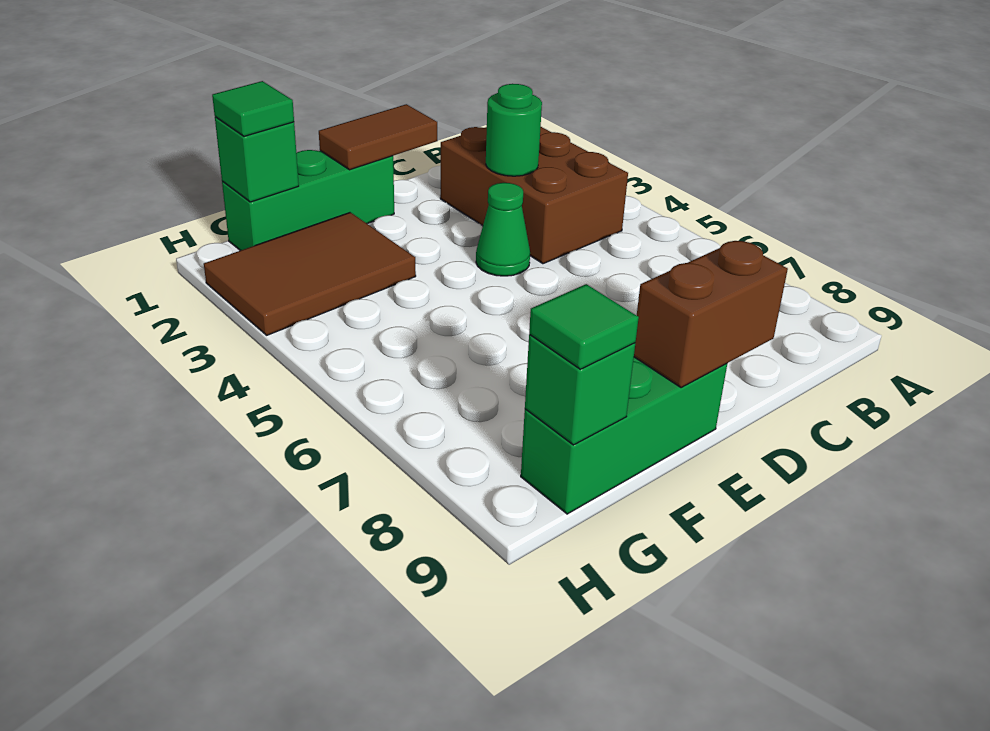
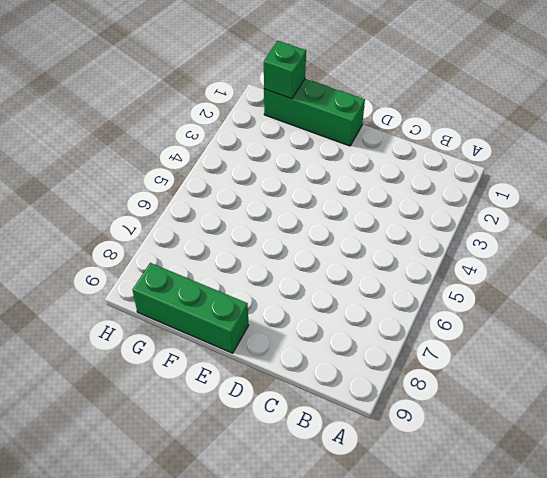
none -> brown 2x3 brick [440,127,628,264]
none -> green 1x1 cone [476,183,530,276]
none -> brown 2x3 tile [204,212,416,335]

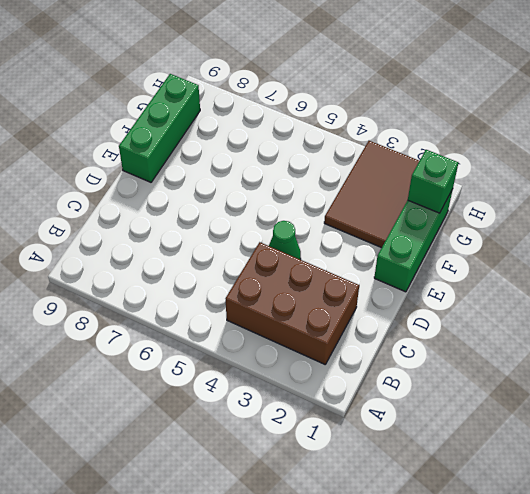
none -> green 1x1 round brick [486,84,542,176]
none -> brown 1x2 tile [319,104,437,170]
none -> brown 1x2 brick [634,241,788,388]

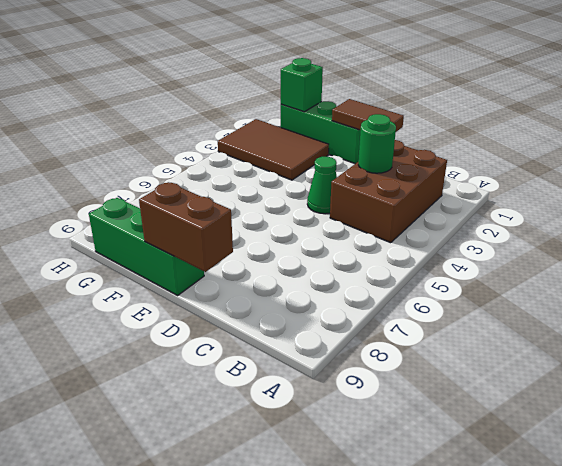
none -> green 1x1 brick [525,335,635,445]
none -> green 1x1 tile [212,81,294,136]
none -> green 1x1 tile [529,284,639,369]

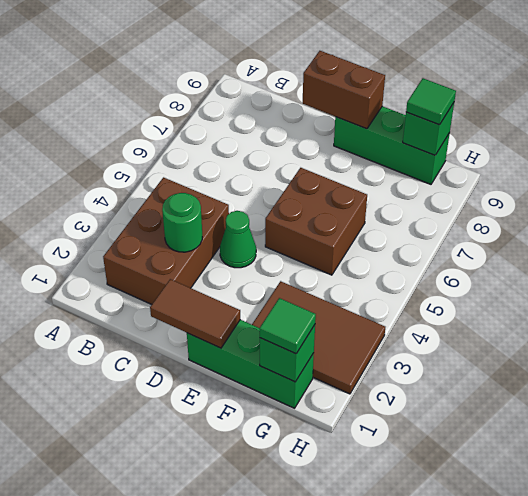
brown 2x2 brick [265,168,367,275] -> none

